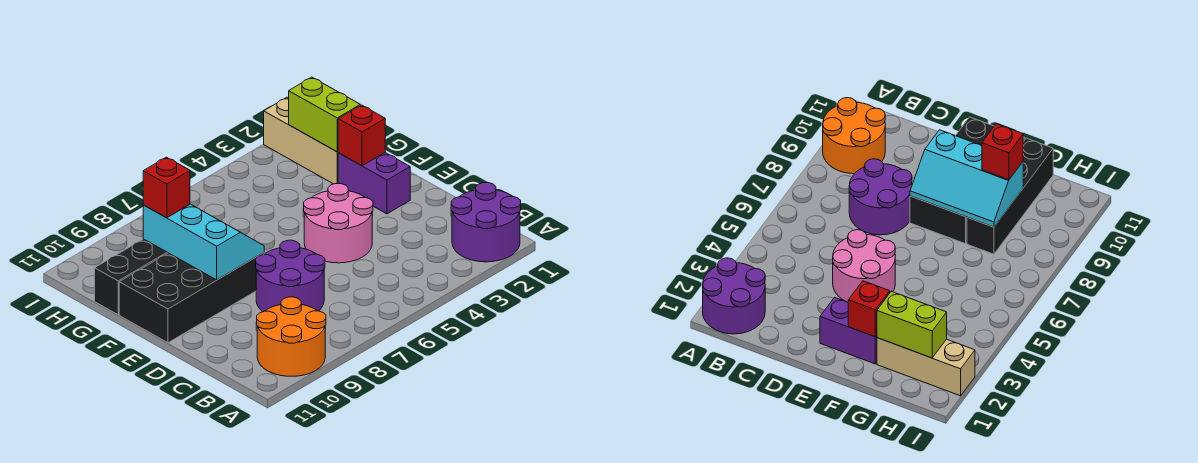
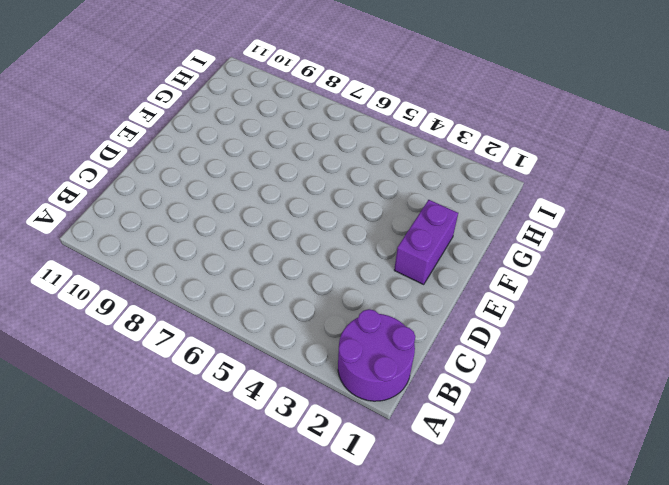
none -> orange 2x2 round brick [257,297,326,376]
none -> purple 2x2 round brick [256,240,325,312]
none -> pink 2x2 round brick [304,184,373,263]

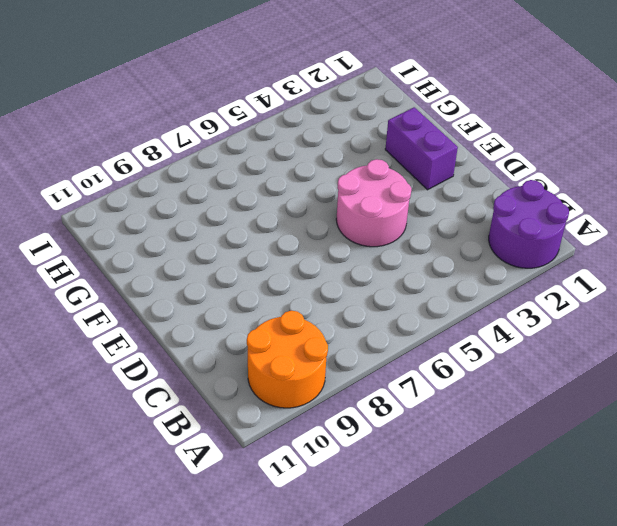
none -> purple 2x2 round brick [256,240,325,312]
none -> black 2x4 brick [119,253,264,343]
none -> tan 1x3 brick [264,97,338,184]

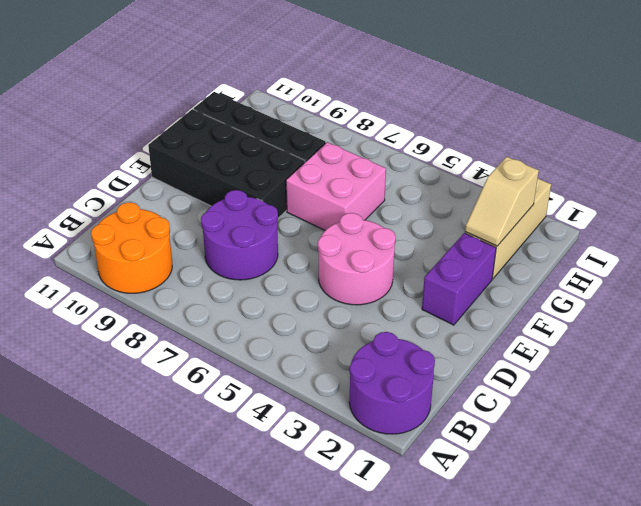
pink 2x2 brick [286,142,386,230] -> none
tan 1x2 slope [465,157,539,246] -> lime 1x2 brick [289,77,360,152]
none -> cyan 2x3 slope [143,204,264,280]
none -> red 1x1 brick [338,105,385,166]
none -> red 1x1 brick [143,157,190,218]

